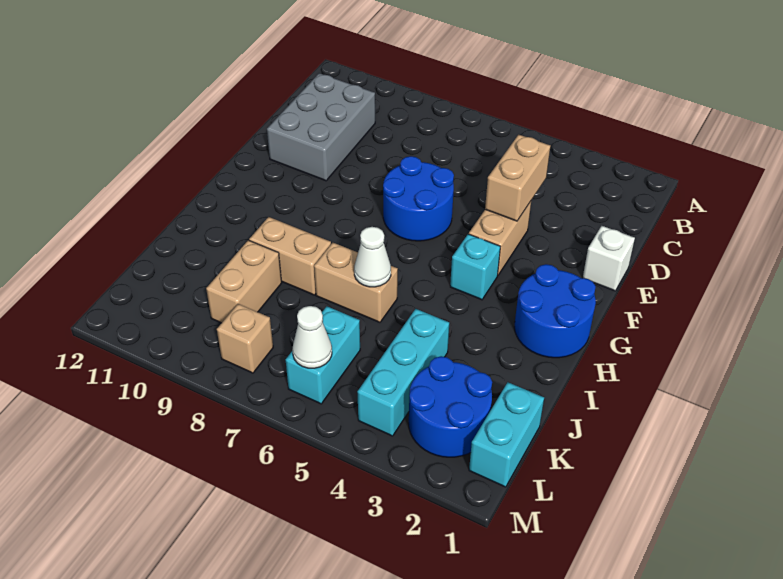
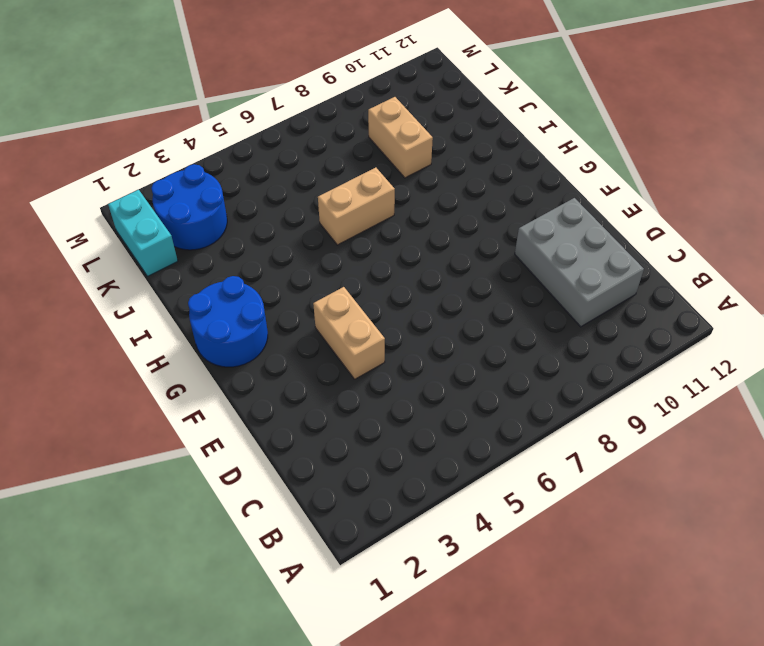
none -> white 1x1 brick [583,226,635,291]
none -> blue 2x2 round brick [383,156,454,241]
none -> cyan 1x1 brick [450,234,500,300]

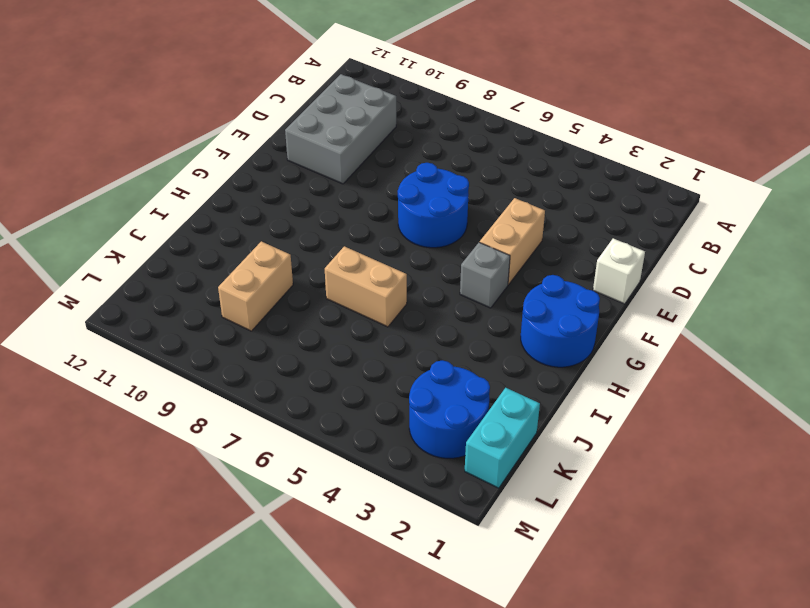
grey 1x1 brick [460,242,510,308] -> cyan 1x1 brick [450,234,500,300]
none -> tan 1x2 brick [249,217,331,295]
none -> cyan 1x3 brick [357,309,449,436]
none -> cyan 1x2 brick [286,306,360,404]

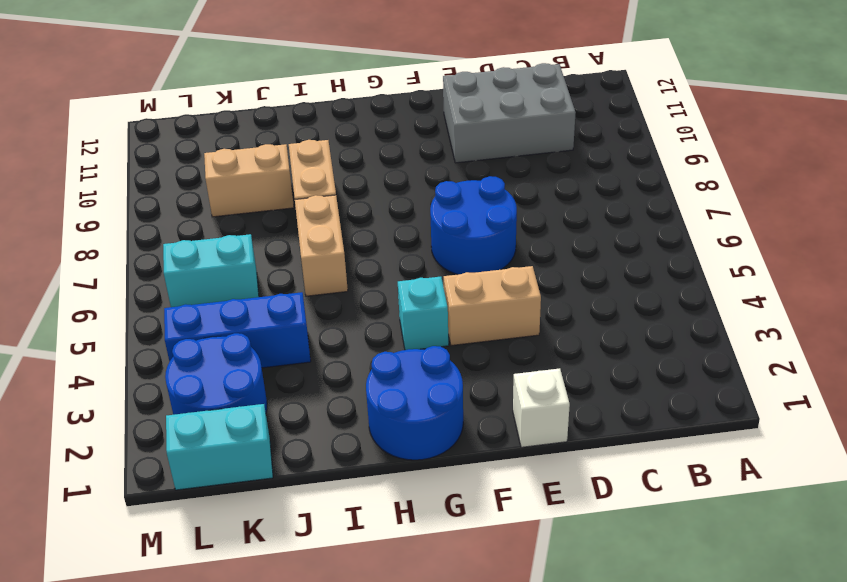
blue 1x3 brick [164,292,311,368] -> cyan 1x3 brick [357,309,449,436]
none -> tan 1x1 brick [217,304,273,373]
none -> tan 1x2 brick [485,135,550,221]
none -> white 1x1 cone [354,227,391,287]

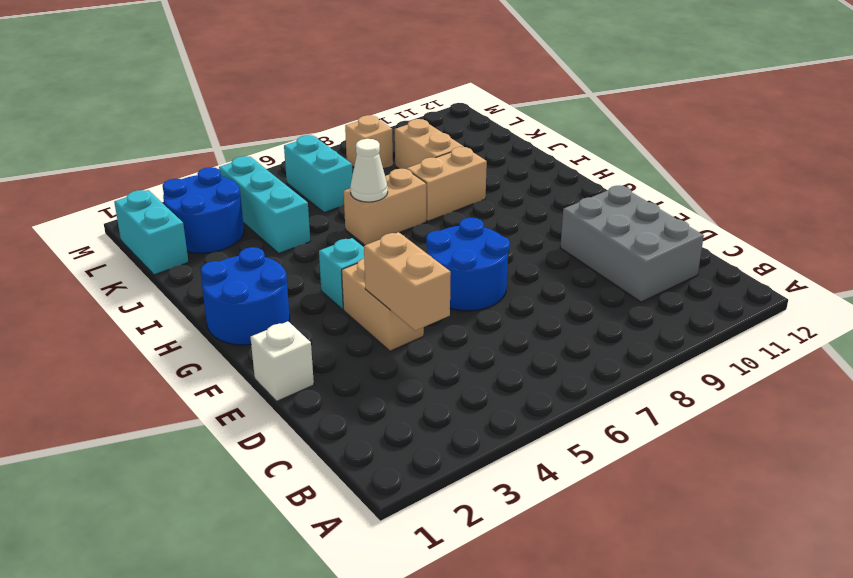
none -> white 1x1 cone [292,306,332,368]

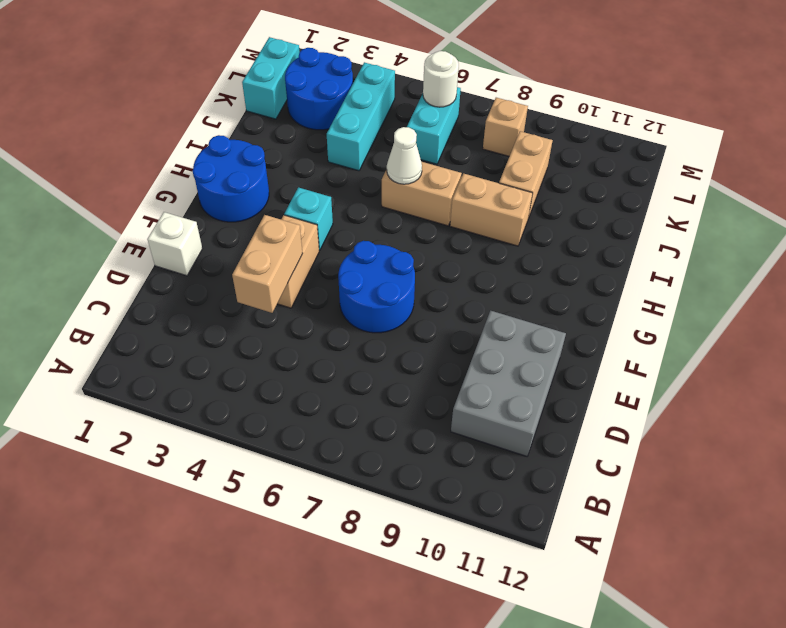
white 1x1 round brick [423,51,459,107] -> white 1x1 cone [292,306,332,368]

